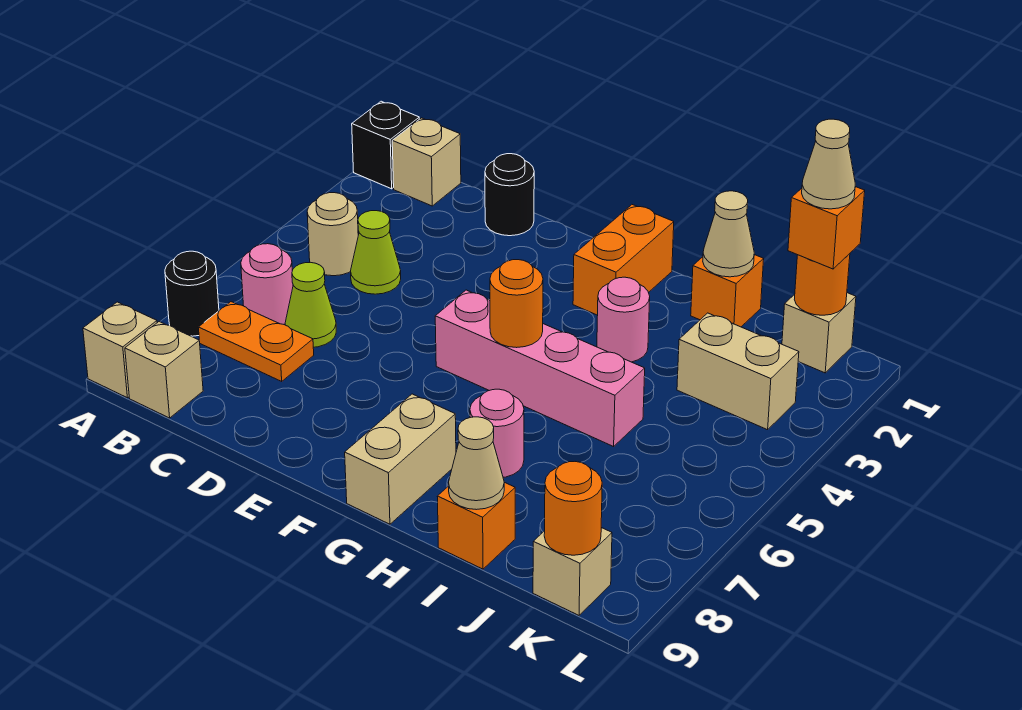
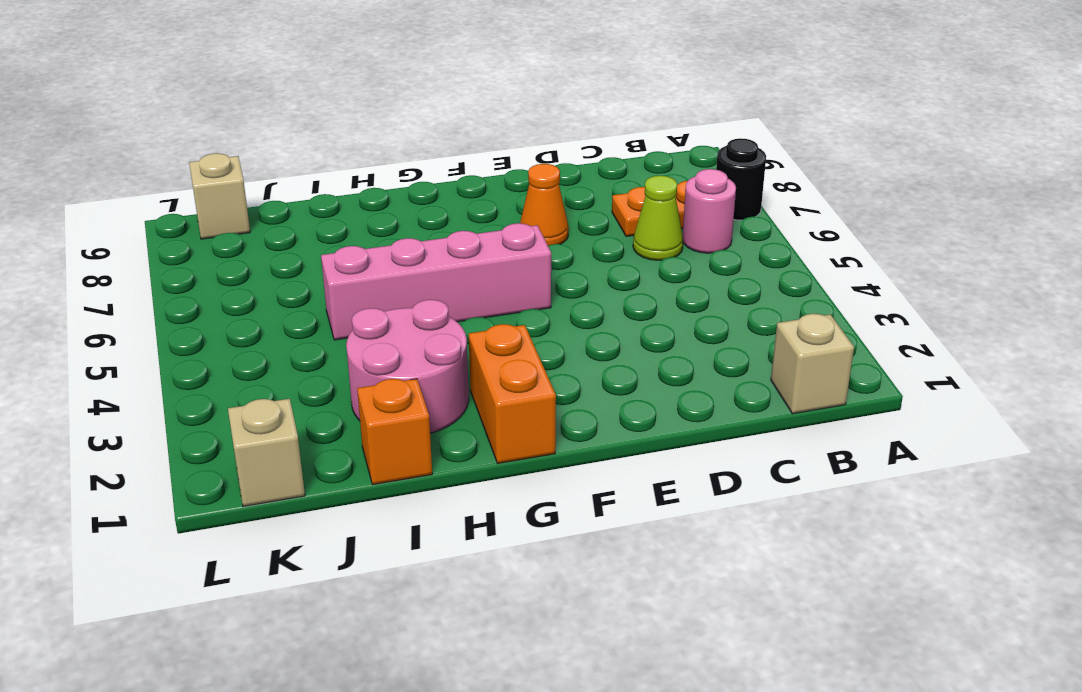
orange 1x1 cone [520,164,569,246] -> none
pink 2x2 round brick [346,300,469,433] -> pink 1x1 round brick [597,277,650,362]
none -> black 1x1 brick [352,101,419,189]
none -> tan 1x1 brick [83,302,157,398]
none -> tan 1x1 round brick [307,193,358,276]

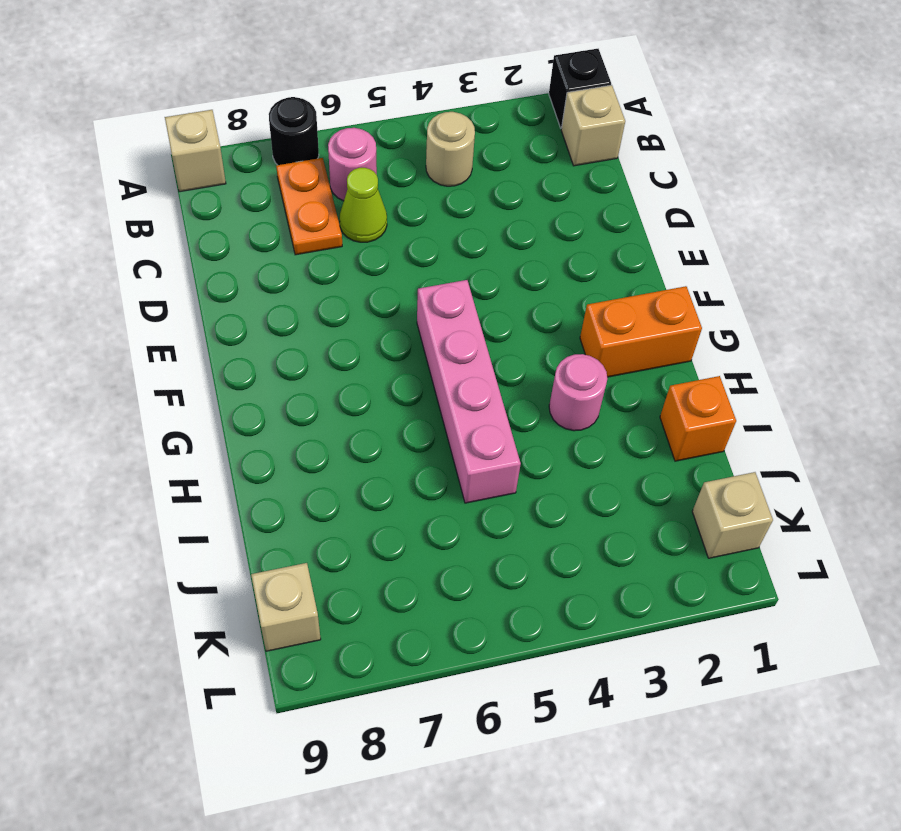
none -> tan 1x1 brick [125,322,203,418]
none -> lime 1x1 cone [351,211,401,294]
none -> black 1x1 round brick [485,154,534,236]

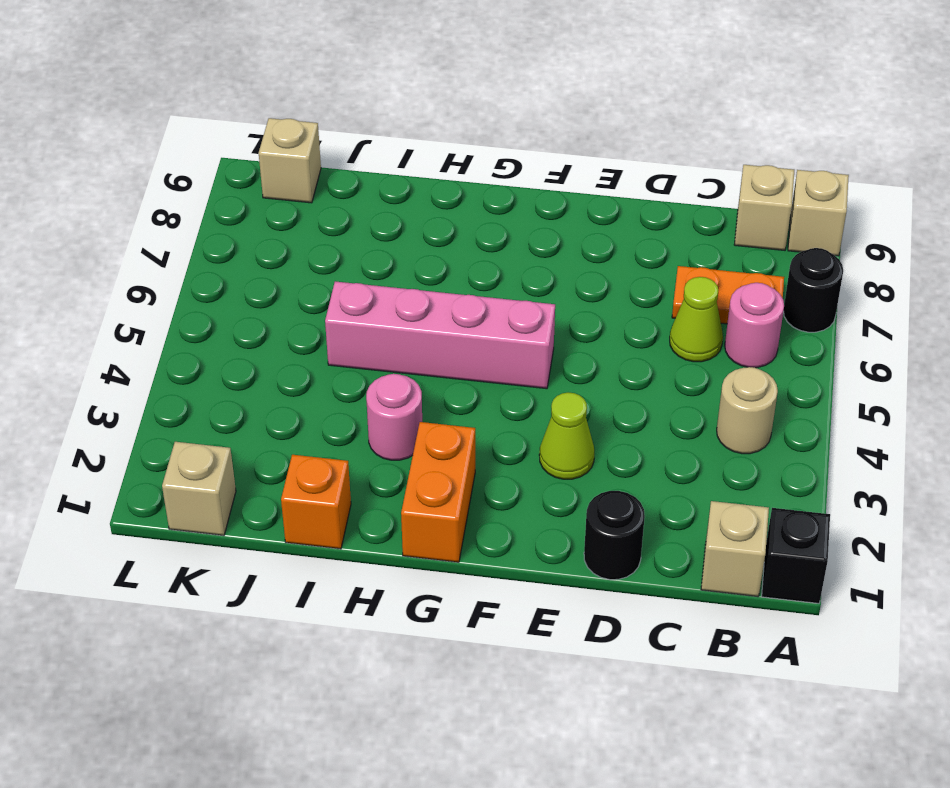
lime 1x1 cone [539,392,594,479] -> lime 1x1 cone moved to [351,211,401,294]
none -> tan 1x2 brick [345,394,456,524]
none -> pink 1x1 round brick [470,389,524,477]
none -> orange 1x1 brick [437,482,515,569]

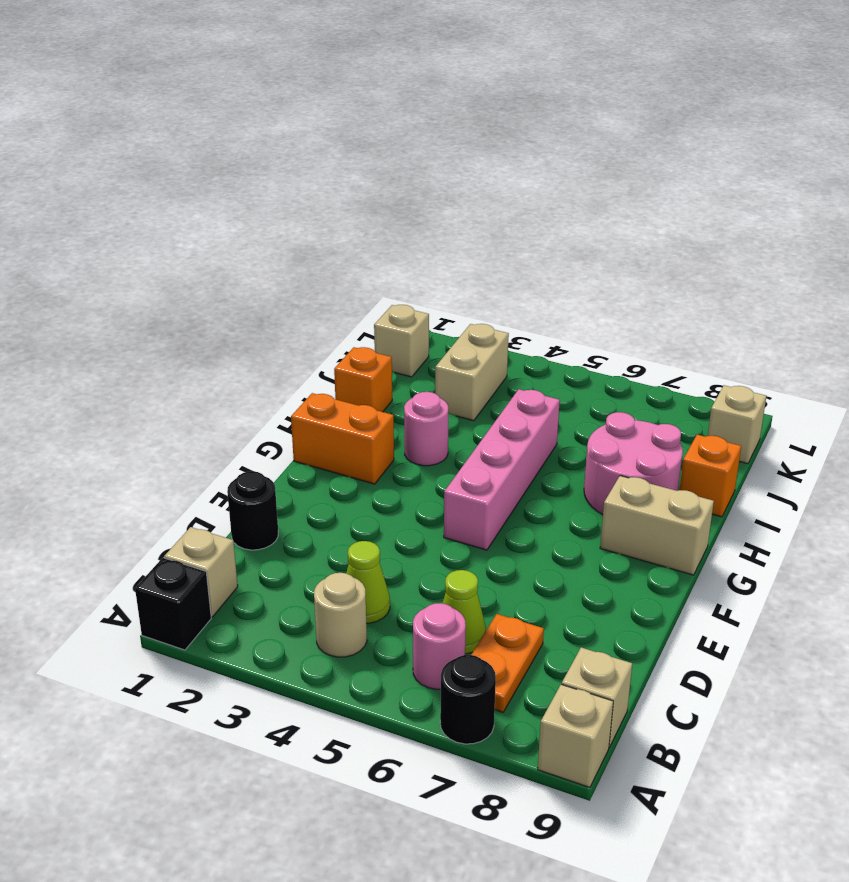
pink 2x2 round brick [584,412,683,515] -> pink 1x1 round brick [470,389,524,477]
none -> orange 1x1 round brick [490,260,543,348]
none -> tan 1x1 cone [703,191,754,277]
none -> tan 1x1 cone [448,417,504,510]

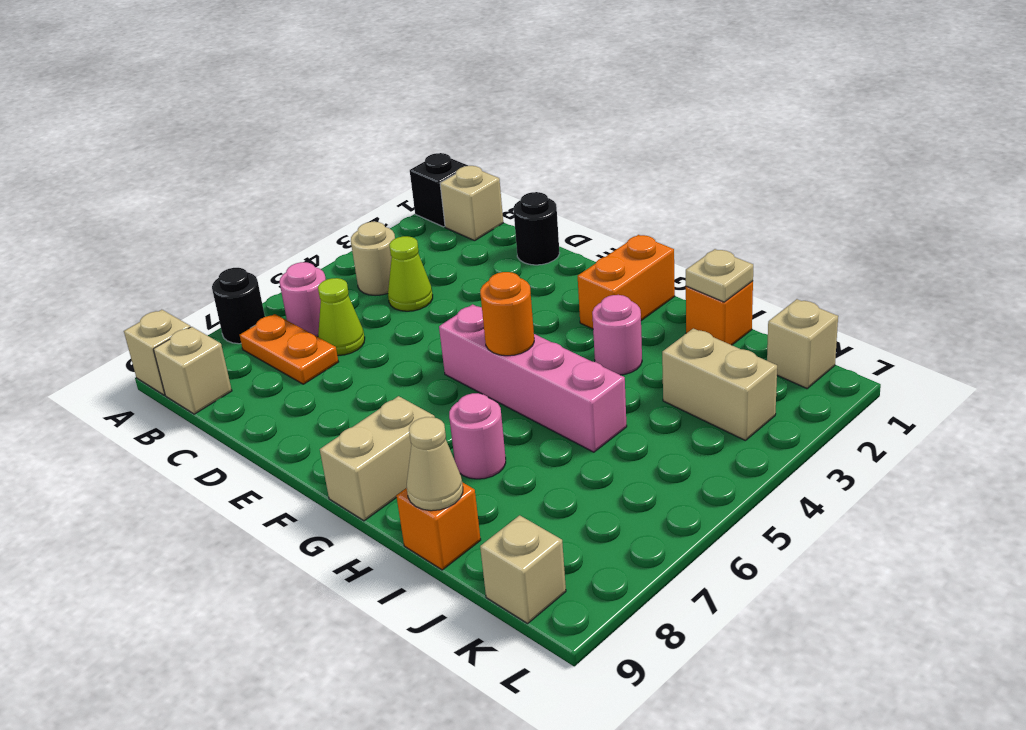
tan 1x1 plate [686,249,753,302] -> tan 1x1 cone [703,191,754,277]
none -> orange 1x1 round brick [794,254,850,315]
none -> orange 1x1 round brick [544,462,602,555]
none -> orange 1x1 brick [788,187,865,269]

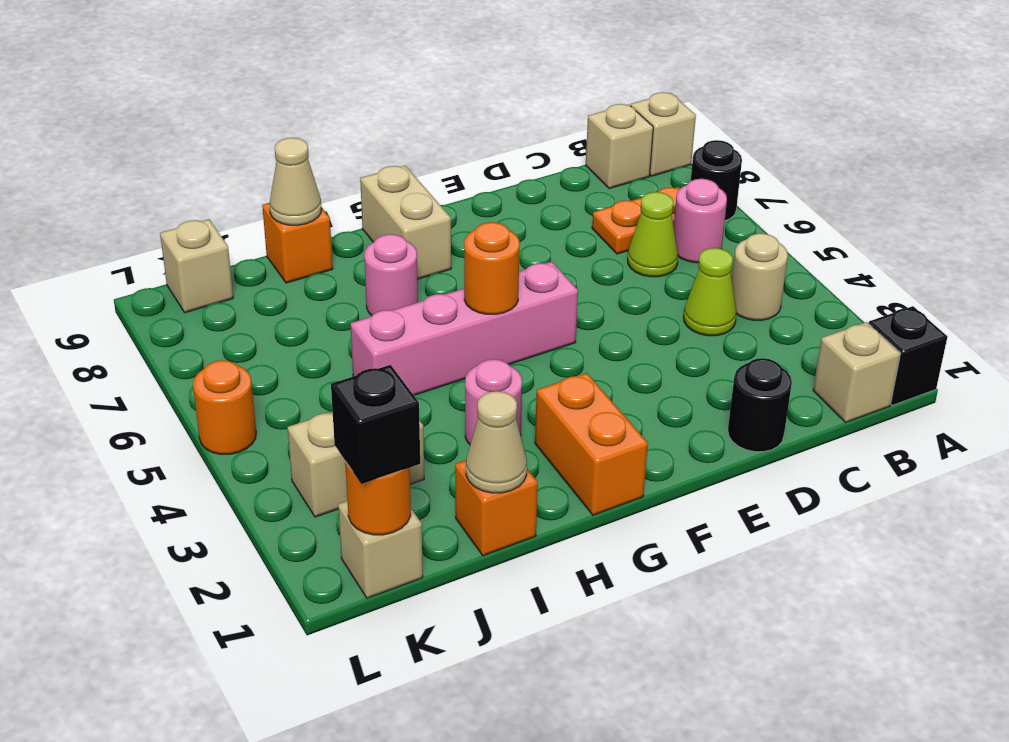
black 1x1 brick [331,365,420,484] -> orange 1x1 brick [788,187,865,269]
orange 1x1 round brick [193,360,256,454] -> orange 1x1 round brick moved to [544,462,602,555]
none -> tan 1x1 cone [802,119,855,209]

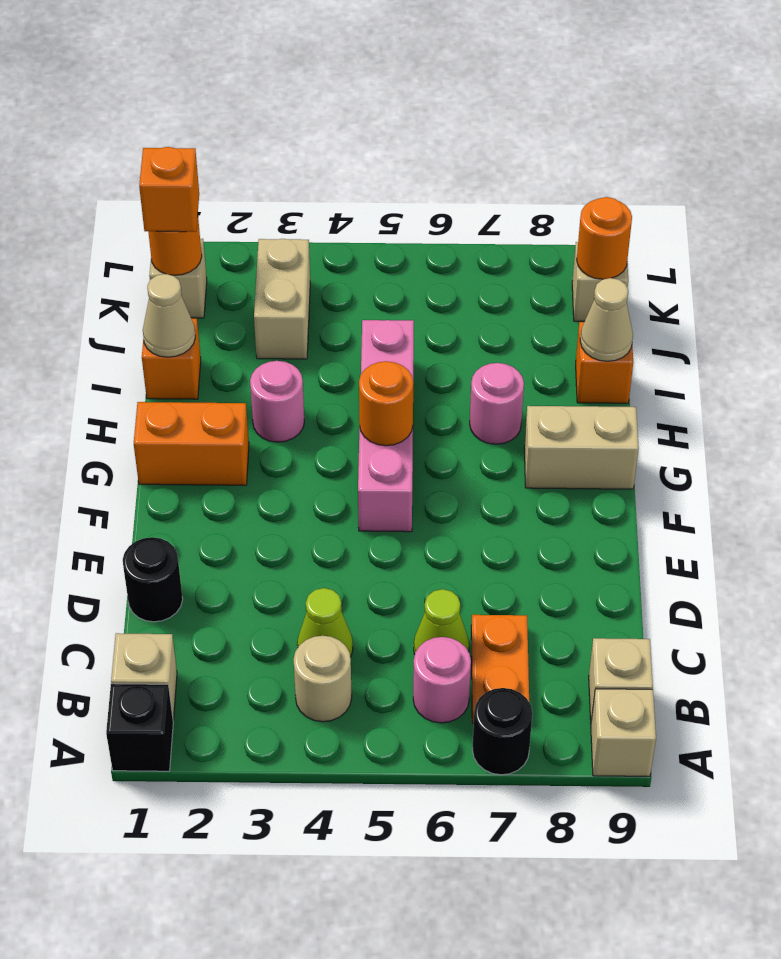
none -> tan 1x1 cone [802,119,855,209]

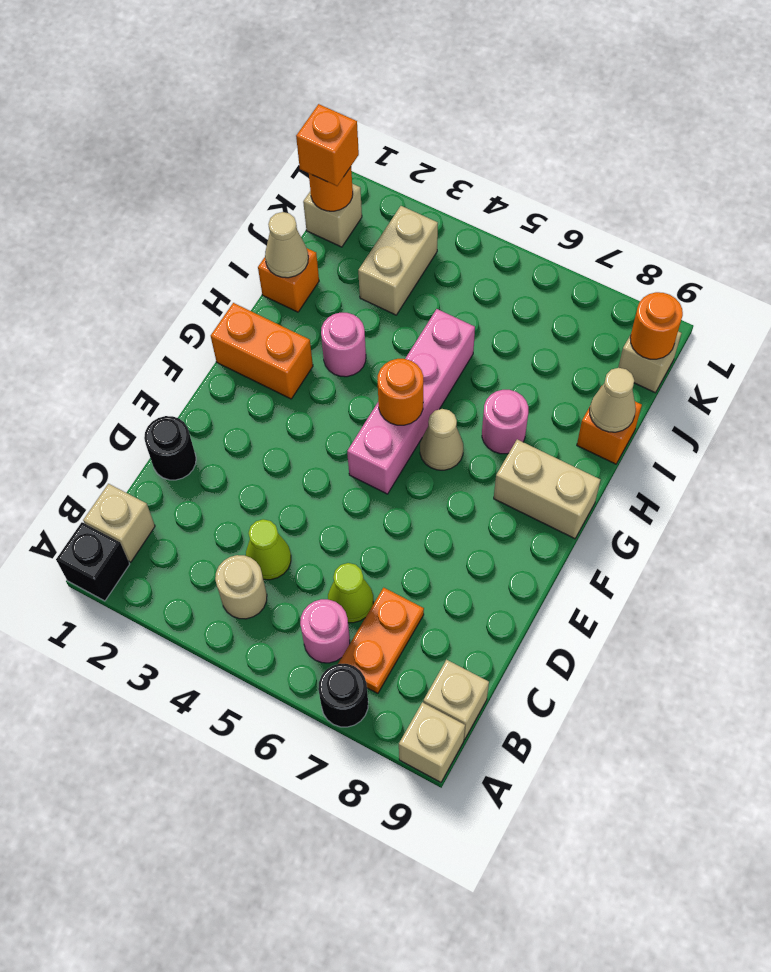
tan 1x1 cone [420,409,463,470] -> tan 1x1 cone moved to [802,119,855,209]

